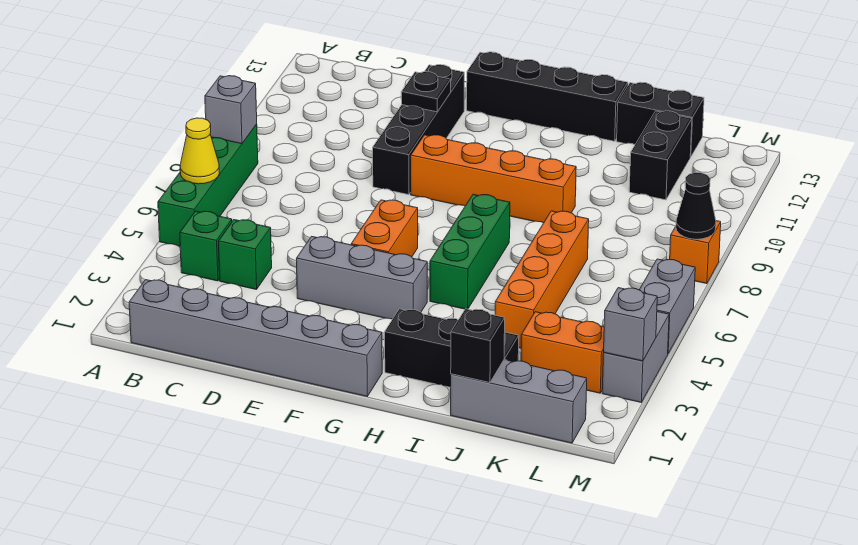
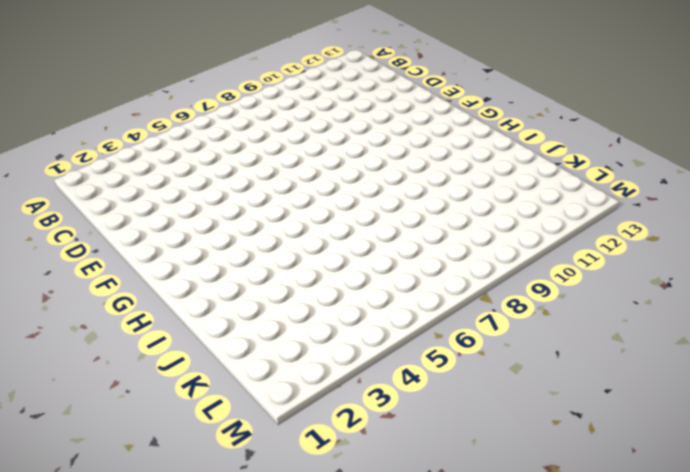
none -> green 1x4 brick [158,124,258,246]
none -> grey 1x6 brick [129,280,382,396]
none -> green 1x1 brick [180,211,232,281]

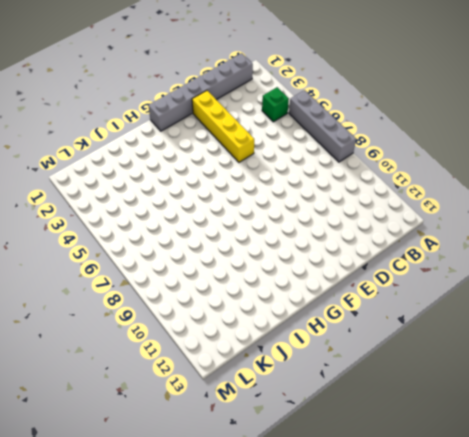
grey 1x4 brick [289,90,356,162] -> green 1x4 brick [158,124,258,246]
yellow 1x4 brick [192,91,254,162] -> grey 1x3 brick [296,236,427,319]
none -> green 1x1 brick [218,220,272,290]
none -> black 1x4 brick [373,65,464,195]
none -> orange 1x2 brick [351,200,418,257]

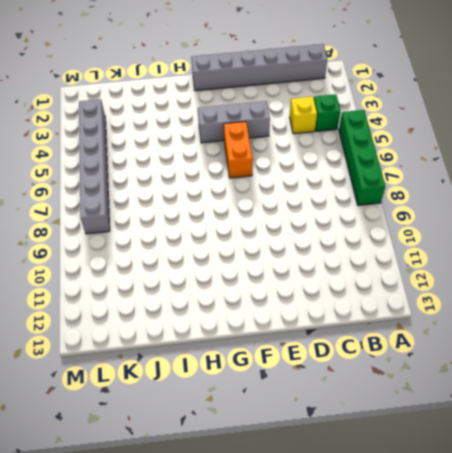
yellow 1x1 brick [290,97,317,134] -> green 1x1 brick [218,220,272,290]
grey 1x6 brick [79,99,110,234] -> orange 1x2 brick [521,312,604,393]
none -> black 1x4 brick [373,65,464,195]
none -> orange 1x4 brick [411,135,576,223]
none -> black 1x4 brick [467,52,628,141]

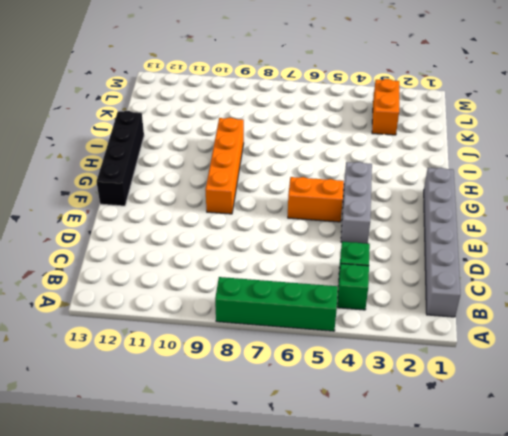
none -> black 1x4 brick [373,65,464,195]
none -> black 1x3 brick [385,309,519,387]
none -> green 1x3 brick [430,194,510,309]

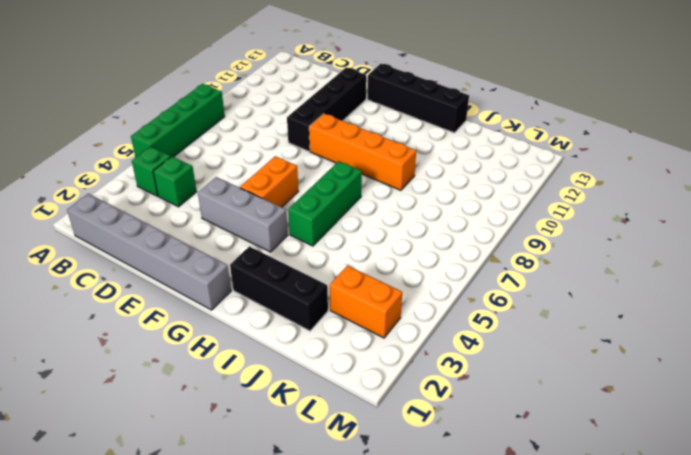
none -> grey 1x3 brick [451,360,587,443]
none -> orange 1x4 brick [495,211,589,348]
none -> black 1x2 brick [617,82,704,157]

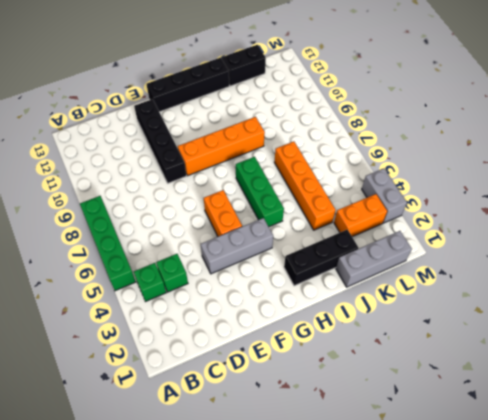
none -> grey 1x6 brick [129,280,382,396]
none -> black 1x2 brick [629,111,692,200]
none -> grey 1x2 brick [640,259,695,353]

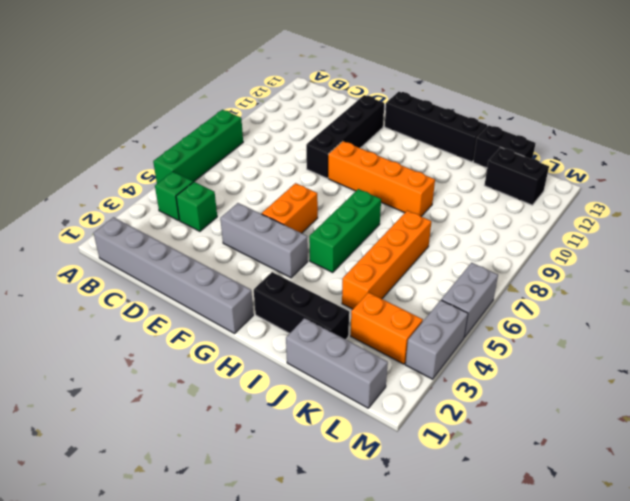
black 1x2 brick [484,148,549,205] -> black 1x2 brick turned to [629,111,692,200]
none -> orange 1x1 brick [670,221,721,284]
none -> yellow 1x1 cone [180,118,219,184]
none -> grey 1x1 brick [205,76,257,144]

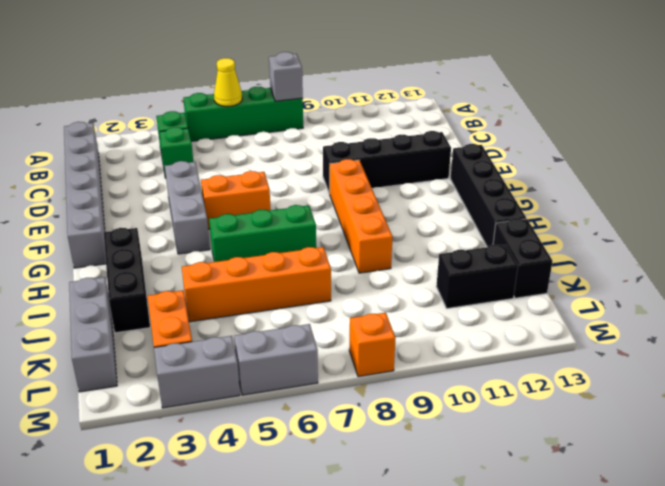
none -> black 1x1 plate [401,72,451,112]
none -> black 1x1 brick [451,309,505,383]
none -> grey 1x1 brick [604,288,657,361]

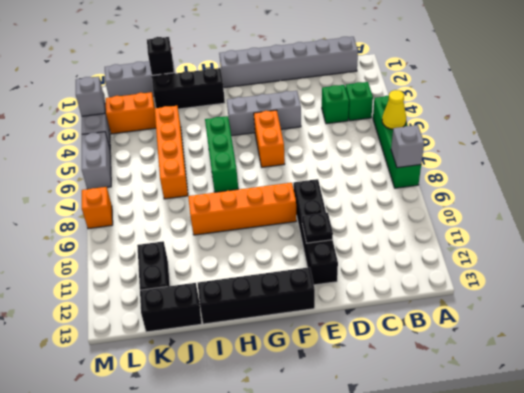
none -> black 1x1 cone [676,173,716,239]

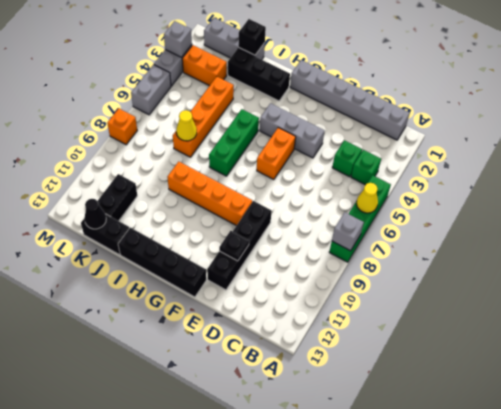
yellow 1x1 cone [176,110,197,141] -> none
black 1x1 cone [84,199,106,229] -> black 1x1 cone moved to [676,173,716,239]

